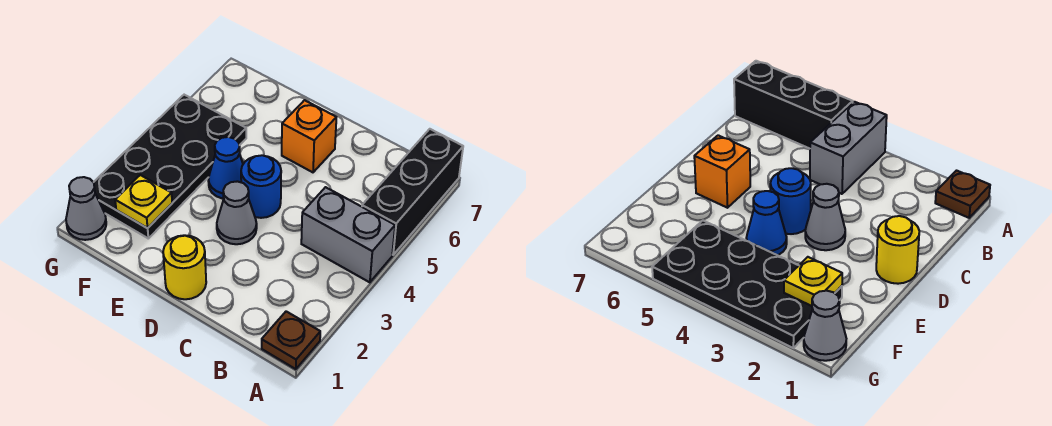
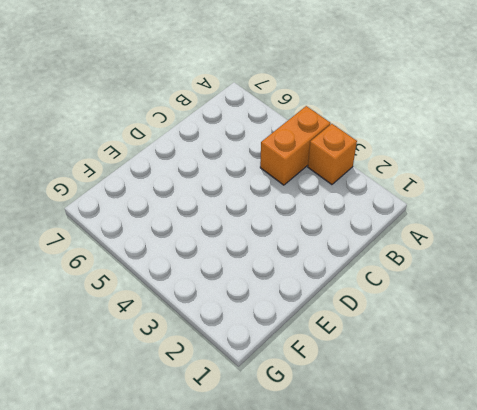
orange 1x1 brick [308,124,357,185] -> orange 1x1 brick moved to [282,100,336,172]
orange 1x2 brick [260,106,331,185] -> grey 1x2 brick [301,187,395,282]
none -> brown 1x1 plate [262,311,320,369]
none -> black 1x3 brick [362,129,463,255]

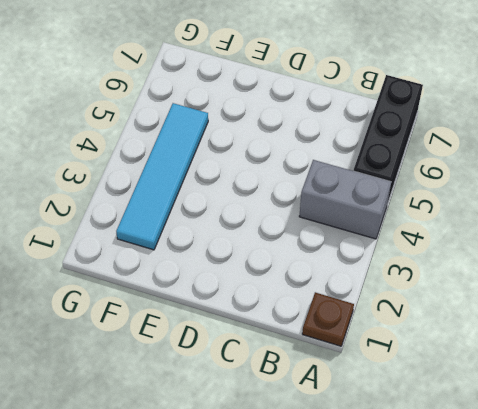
cyan 1x4 tile [116,103,208,250] -> black 2x4 plate [94,95,246,238]
none -> yellow 1x1 round brick [163,235,206,299]
none -> grey 1x1 cone [217,181,257,244]

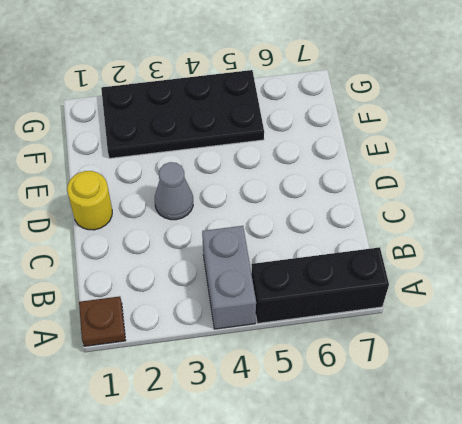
none -> blue 1x1 round brick [241,155,281,218]
none -> orange 1x1 brick [282,100,336,172]

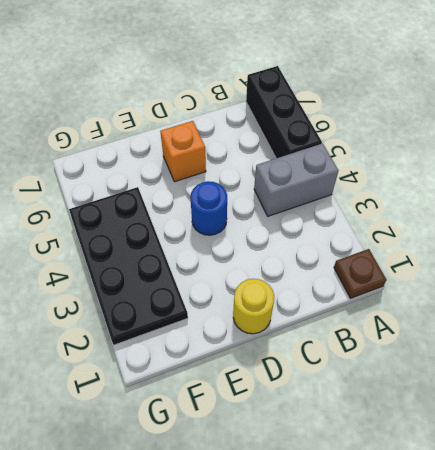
none -> grey 1x1 cone [217,181,257,244]
none -> blue 1x1 cone [208,137,243,199]

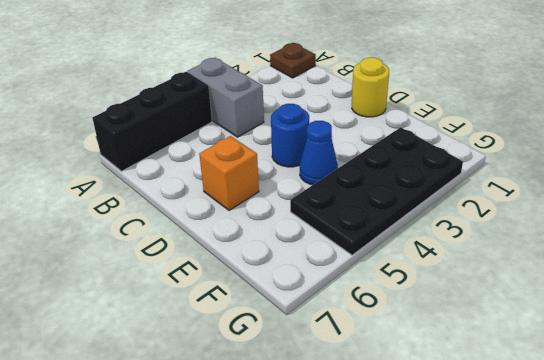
none -> grey 1x1 cone [217,181,257,244]
none -> grey 1x1 cone [66,177,106,240]

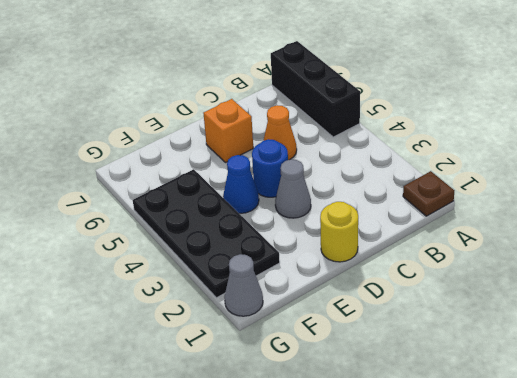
orange 1x1 cone [264,105,297,160] -> none
none -> grey 1x2 brick [301,187,395,282]
none -> yellow 1x1 plate [115,175,172,228]

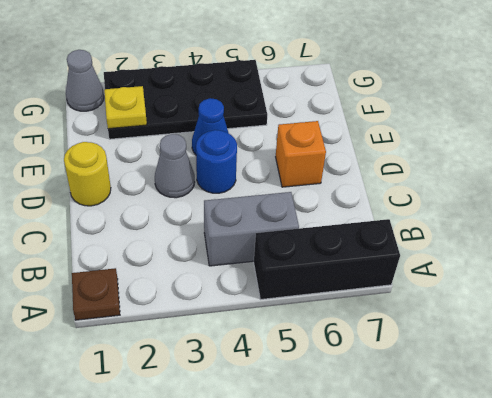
grey 1x2 brick [204,192,299,266] -> grey 1x2 brick turned to [301,187,395,282]

